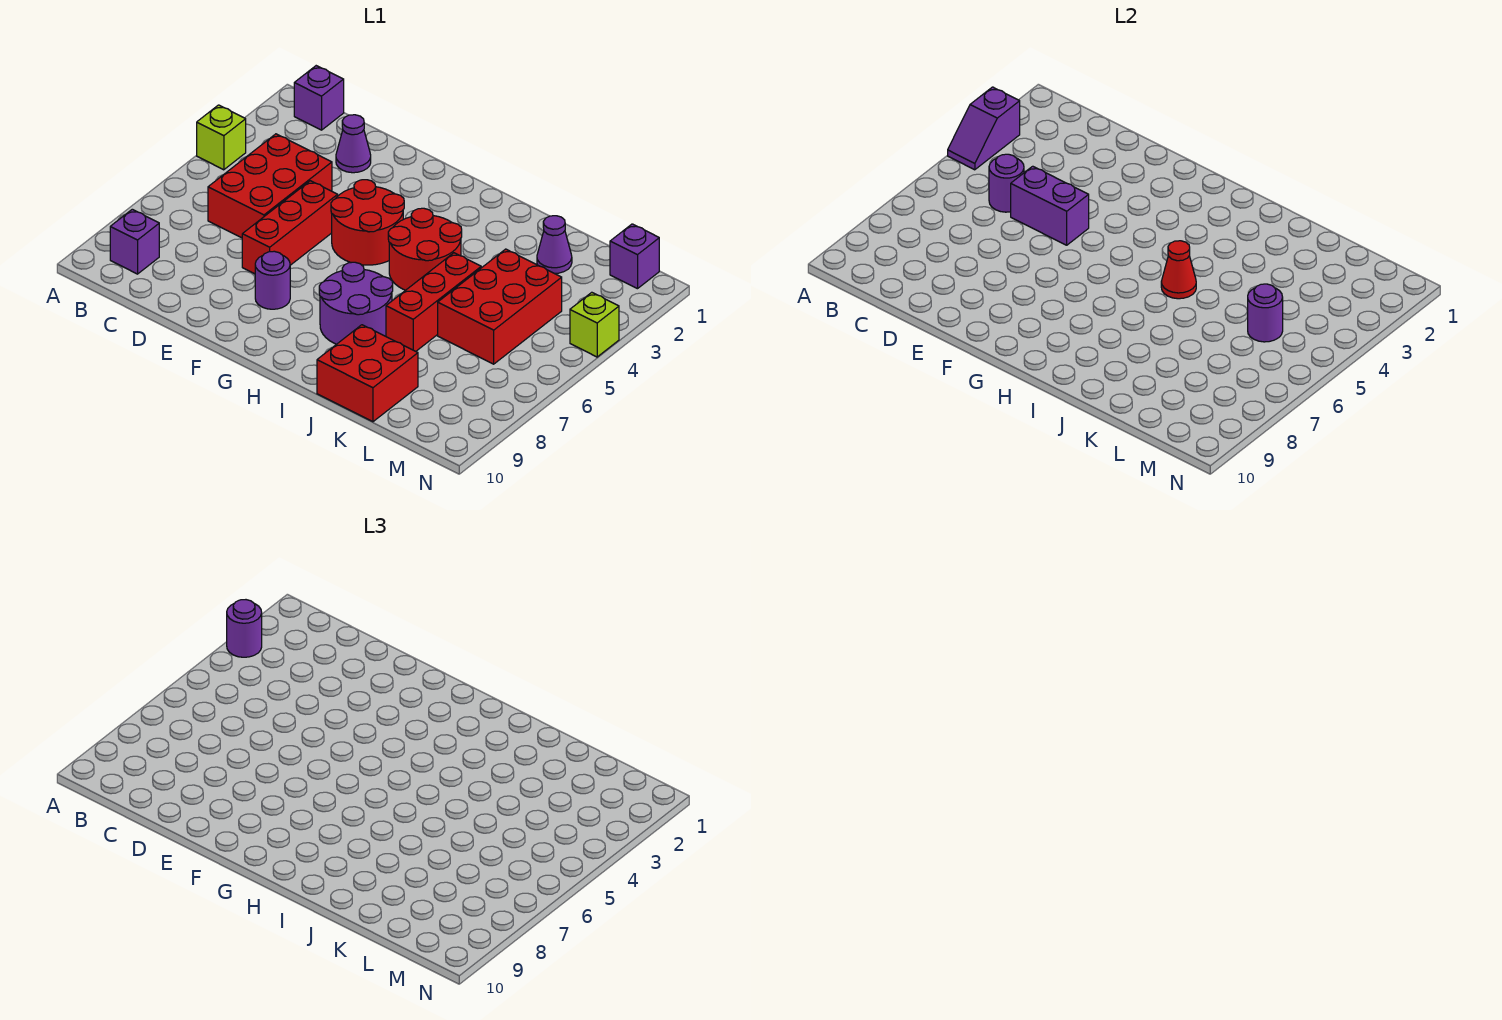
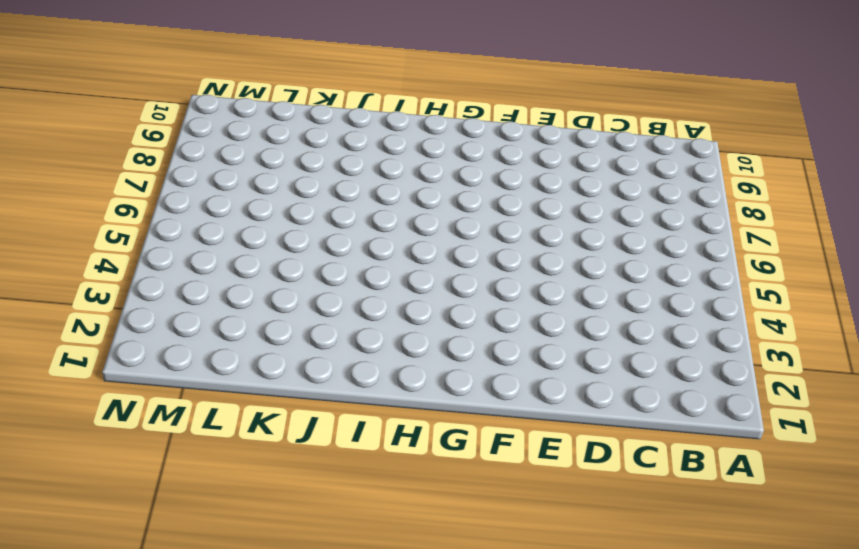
none -> lime 1x1 brick [197,105,246,170]
none -> purple 1x1 brick [294,66,344,130]
none -> purple 1x1 brick [110,209,159,274]

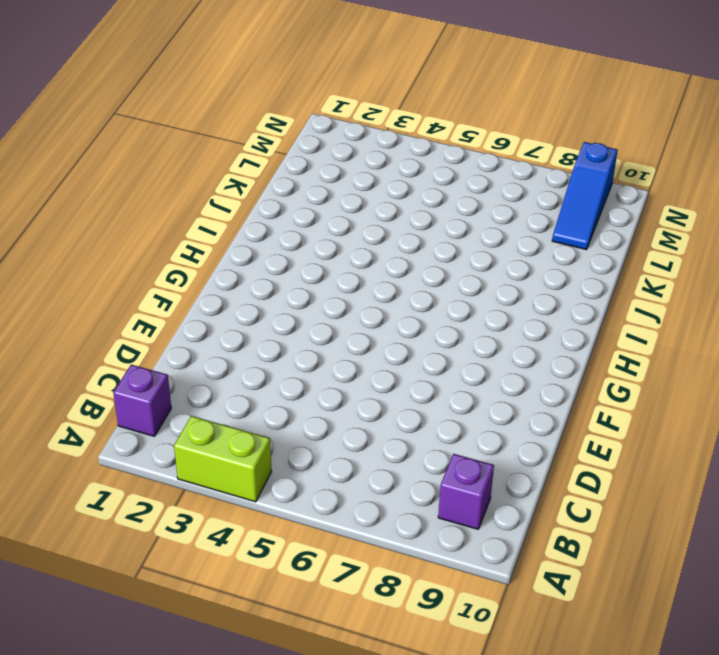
lime 1x2 brick [174,416,272,502] -> lime 1x1 brick [197,105,246,170]
blue 1x3 slope [552,142,618,250] -> none
none -> red 2x3 brick [208,134,332,238]
none -> purple 1x1 cone [336,115,371,173]
none -> red 1x3 brick [242,181,338,274]

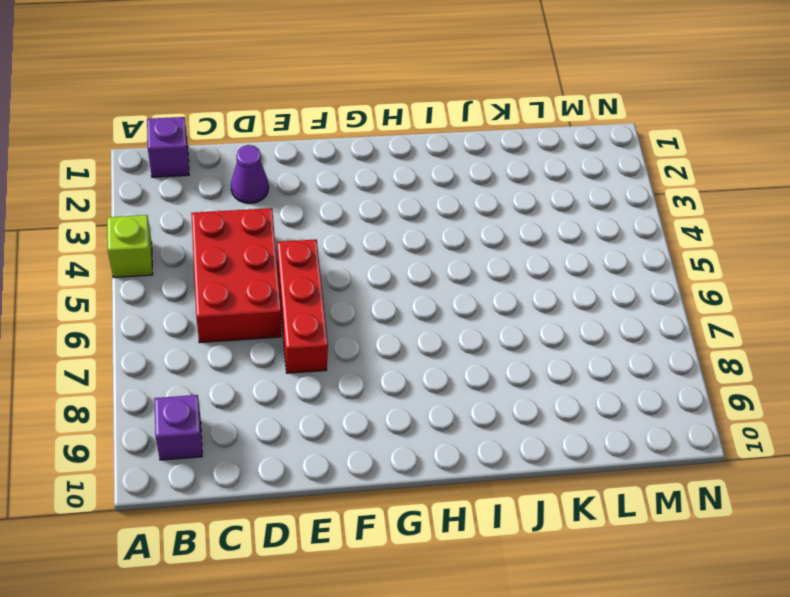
none -> red 2x2 round brick [331,180,404,265]
none -> purple 1x1 round brick [255,251,290,309]
none -> red 2x2 round brick [388,208,462,290]

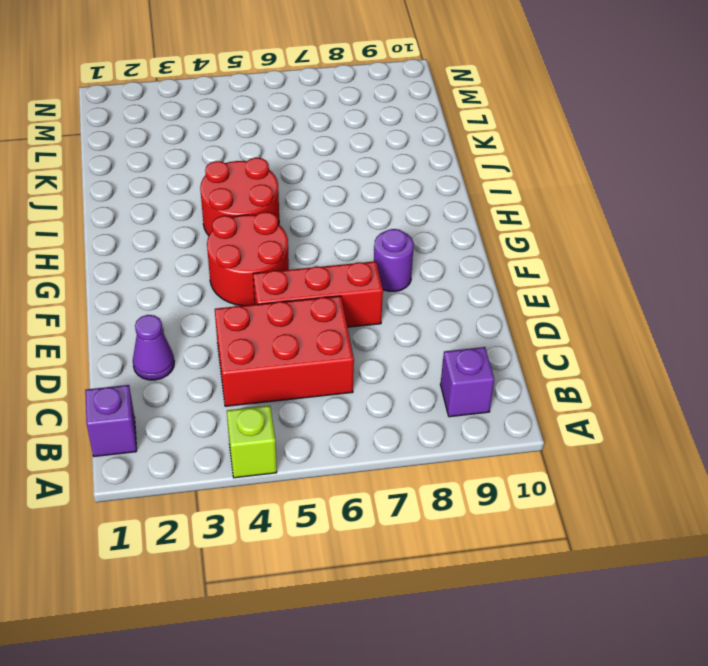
none -> purple 2x2 round brick [319,262,393,344]
none -> red 1x3 brick [386,253,481,351]
none -> red 2x2 brick [317,325,418,422]

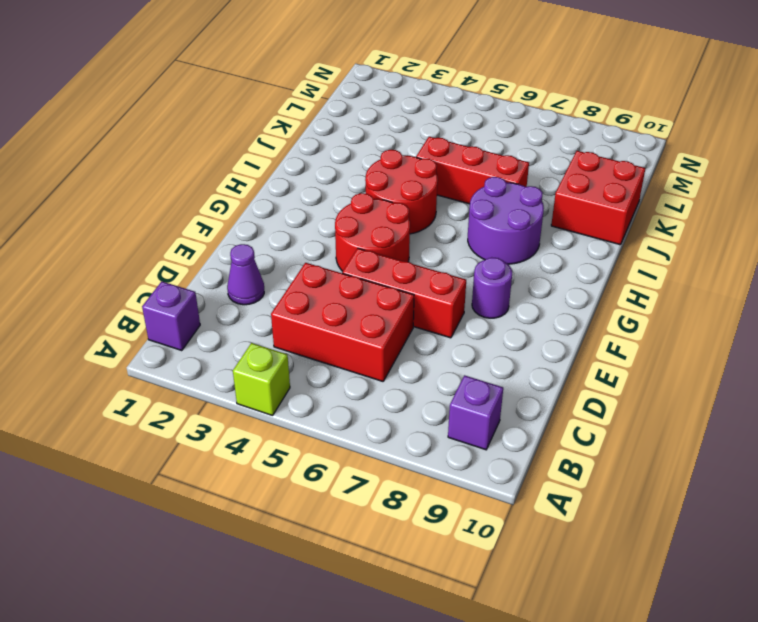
none -> purple 1x1 cone [537,216,572,273]
none -> red 2x3 brick [438,249,562,364]
none -> purple 1x1 brick [610,224,659,289]

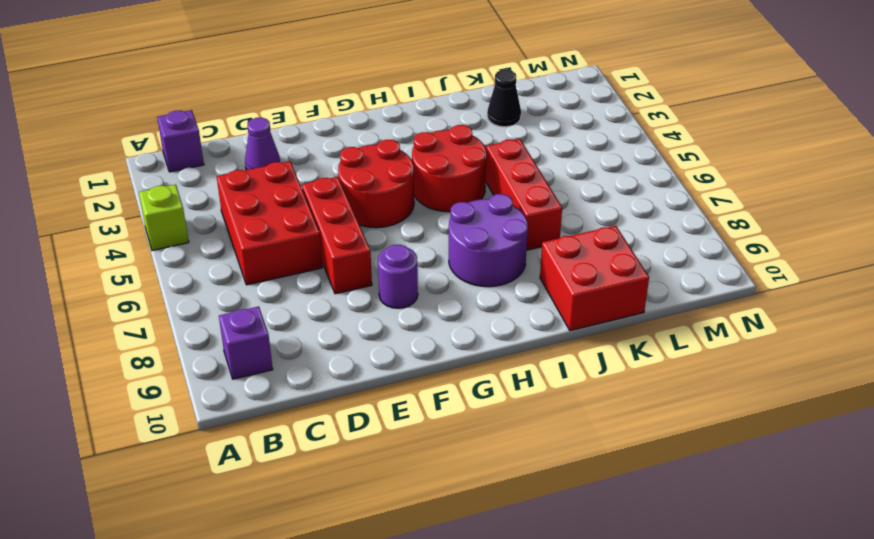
black 1x1 cone [487,70,521,127] -> purple 1x1 cone [537,216,572,273]
none -> red 2x3 brick [438,249,562,364]
none -> purple 1x1 brick [610,224,659,289]
none -> lime 1x1 brick [570,292,619,357]

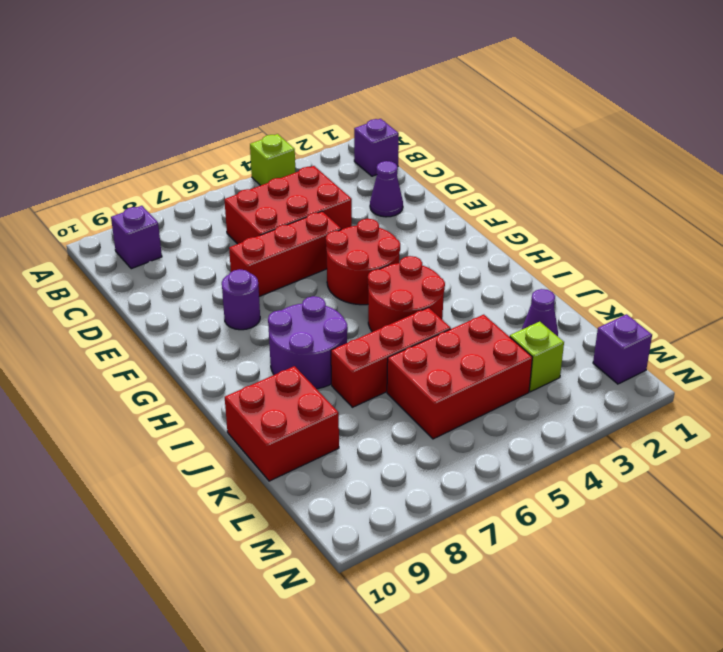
lime 1x1 brick [510,322,564,392] -> lime 1x1 brick moved to [570,292,619,357]
none -> purple 1x2 slope [948,87,1020,170]
none -> purple 1x1 round brick [989,154,1024,212]
none -> purple 1x2 brick [1011,166,1089,245]

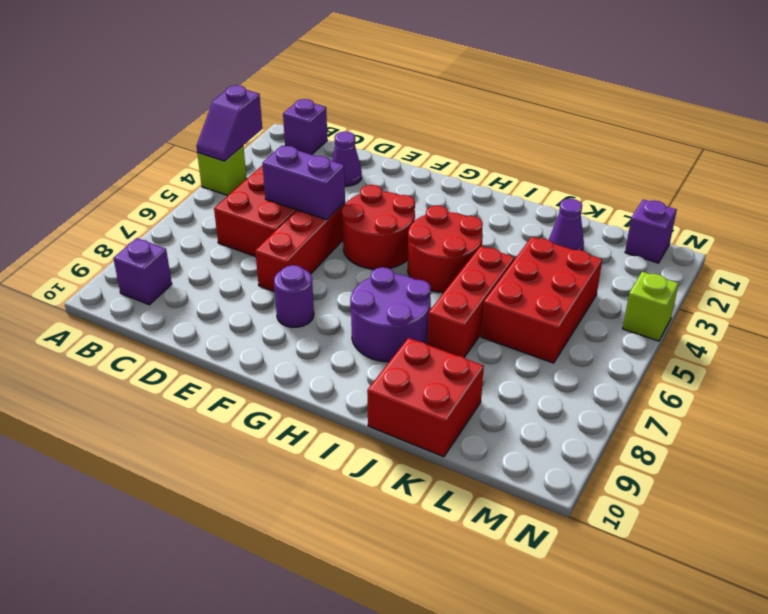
none -> purple 1x1 round brick [989,154,1024,212]
none -> red 1x1 cone [1161,241,1196,299]
none -> purple 1x1 round brick [1248,284,1283,342]

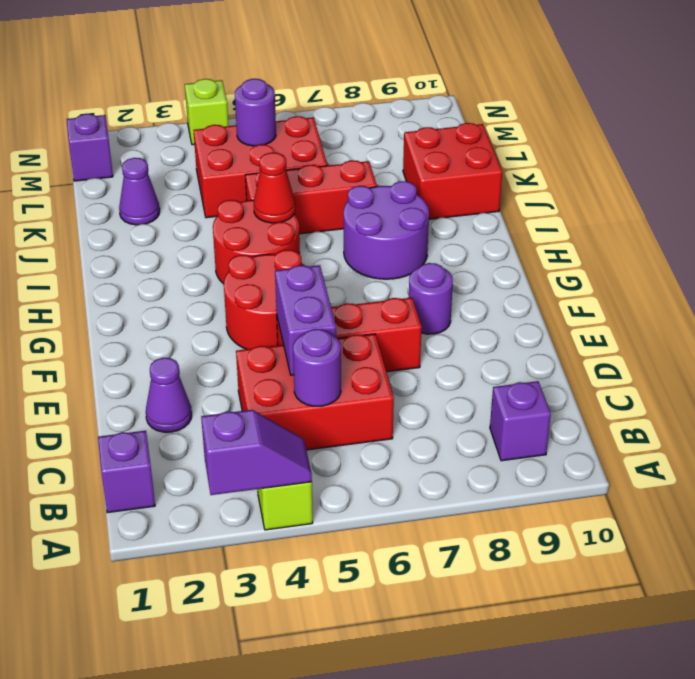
none -> purple 1x1 round brick [227,600,262,657]

